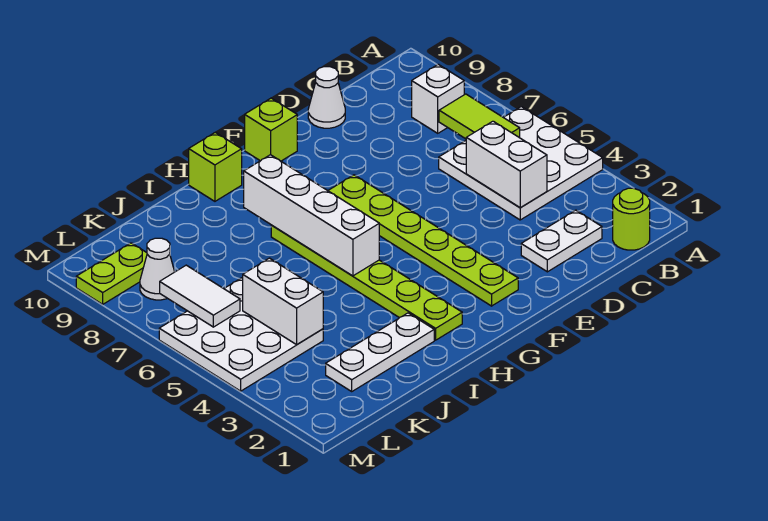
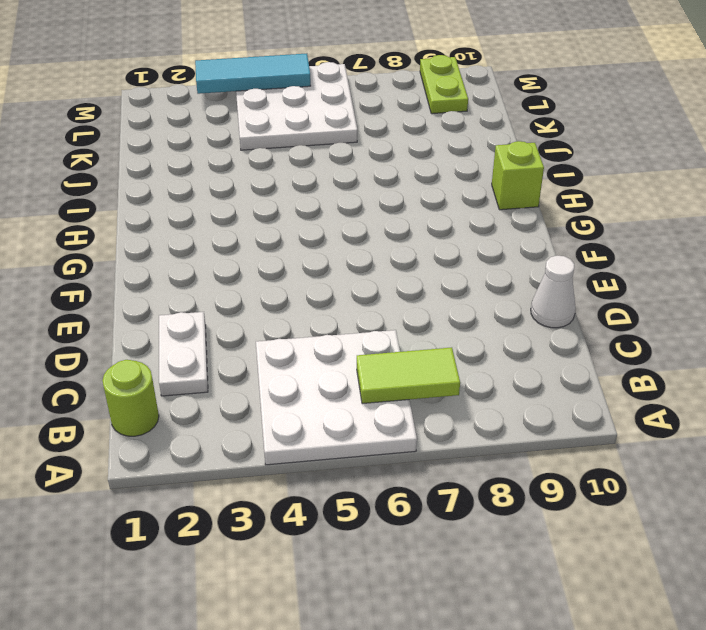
cyan 1x3 tile [195,54,311,94] -> none
none -> white 1x1 brick [412,64,464,133]
none -> lime 1x6 plate [328,175,518,306]
none -> lime 1x1 brick [245,98,297,161]

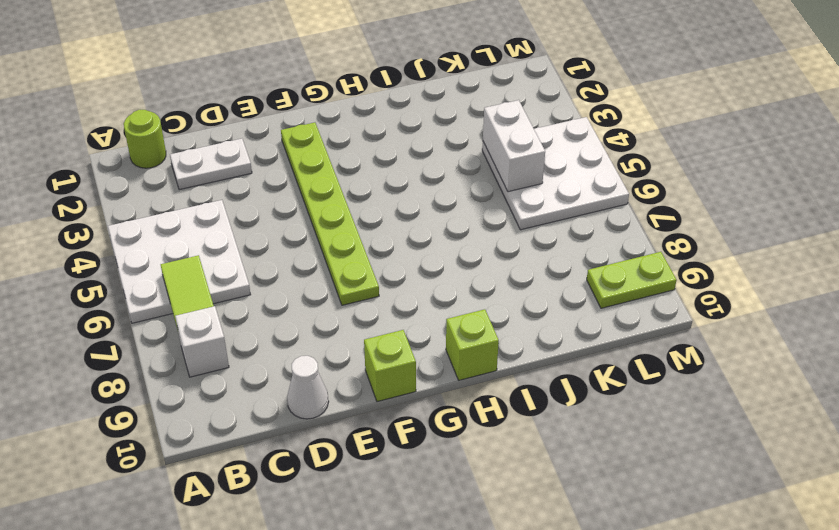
none -> lime 1x6 plate [271,226,462,340]
none -> white 1x3 plate [326,313,434,391]
none -> white 1x1 cone [140,238,174,300]

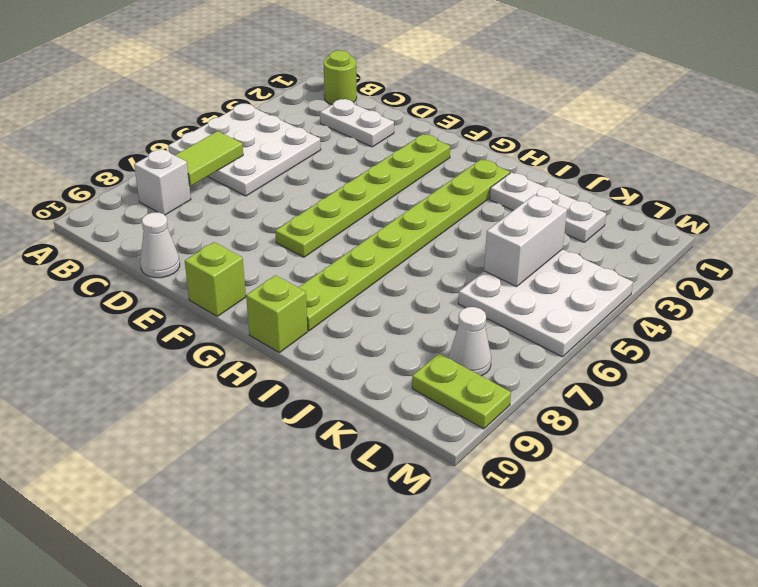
lime 1x8 plate [298,159,510,331] -> lime 1x6 plate [271,226,462,340]
none -> white 1x2 brick [466,121,547,208]
none -> white 1x4 brick [244,155,379,276]
none -> white 1x2 tile [160,265,240,327]

